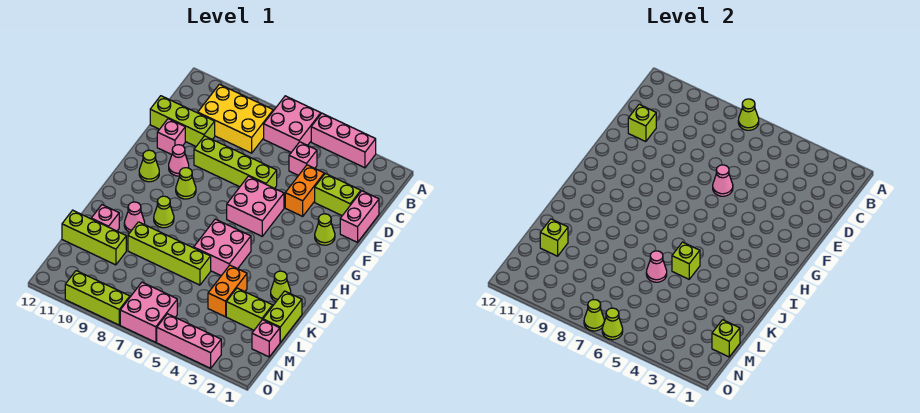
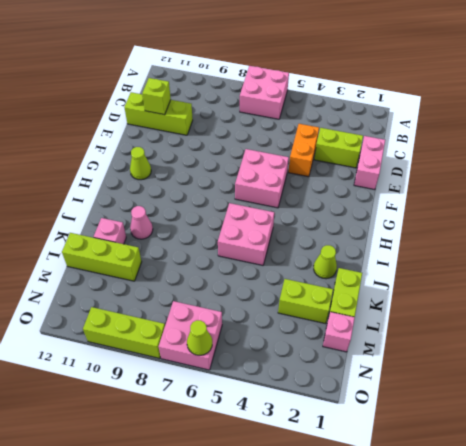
none -> pink 1x3 brick [311,113,376,168]
none -> yellow 2x3 brick [198,84,273,153]
none -> pink 1x1 brick [289,142,317,176]
none -> lime 1x4 brick [194,136,277,188]

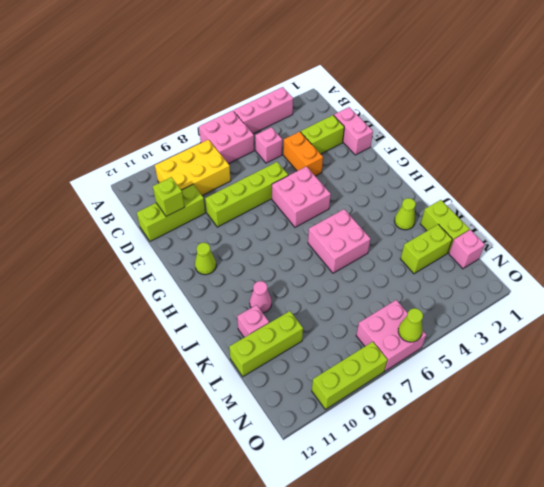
none -> pink 1x1 brick [157,119,185,155]
none -> lime 1x1 cone [315,214,335,245]
none -> pink 1x1 cone [169,145,189,176]
none -> lime 1x1 cone [176,168,196,199]

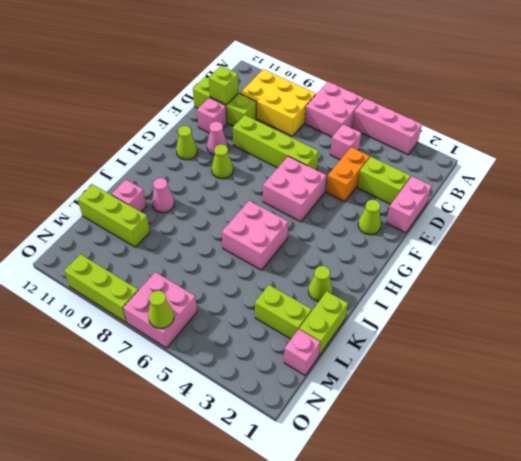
none -> lime 1x1 cone [154,196,174,228]
none -> orange 1x2 brick [208,265,247,317]
none -> lime 1x4 brick [128,222,211,285]
none -> pink 1x3 brick [157,314,221,368]

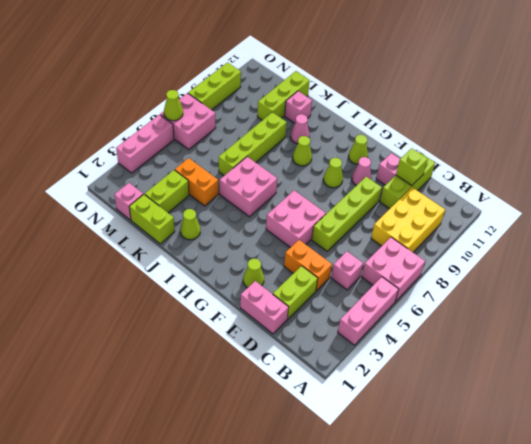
none -> lime 1x1 cone [738,99,759,130]
none -> pink 1x1 cone [713,165,733,196]
none -> lime 1x1 brick [672,242,700,279]
none -> pink 1x1 cone [646,251,667,282]

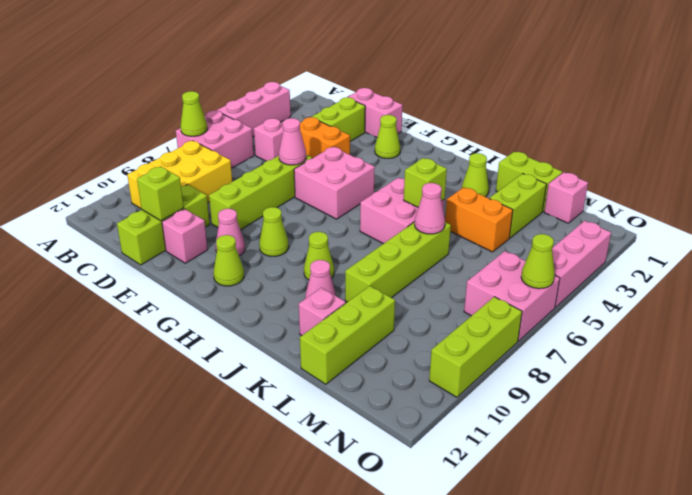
none -> lime 1x1 brick [540,219,568,256]
none -> lime 1x1 brick [712,320,740,357]
none -> lime 1x1 cone [584,300,604,331]

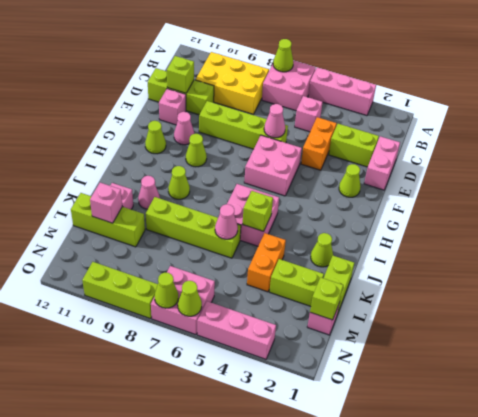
pink 1x1 brick [90,183,122,223] -> lime 1x1 brick [540,219,568,256]

